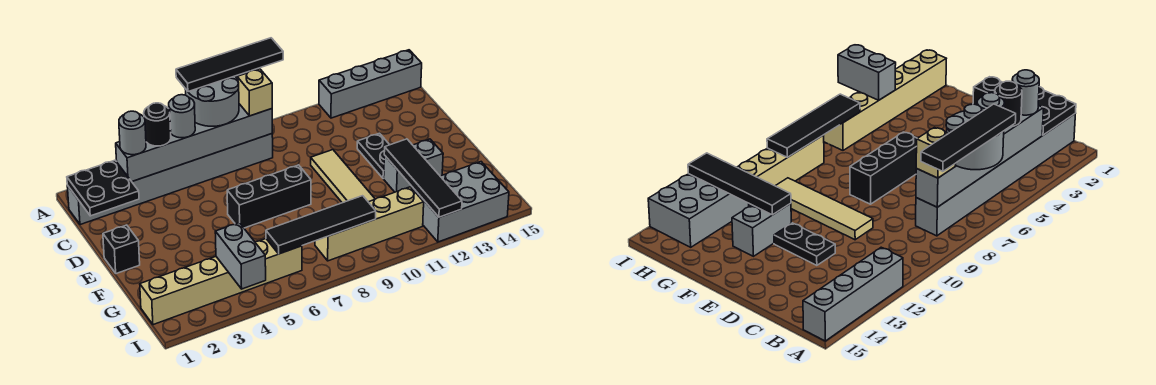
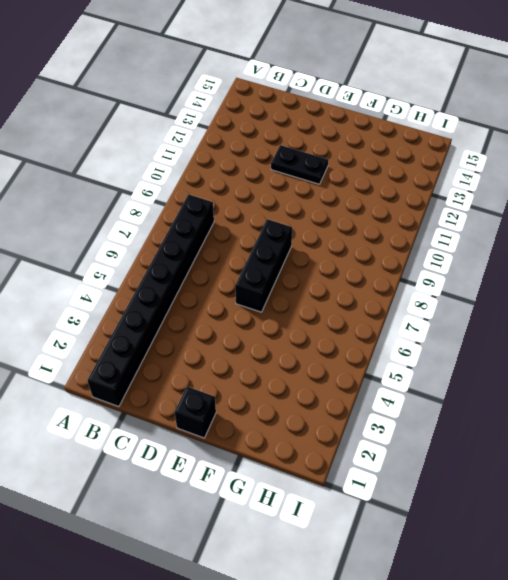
black 1x8 brick [87,194,214,407] -> grey 1x8 brick [67,134,273,225]
none -> grey 1x4 brick [319,50,422,118]
none -> tan 1x4 tile [311,150,375,203]
none -> grey 1x2 brick [384,139,443,192]

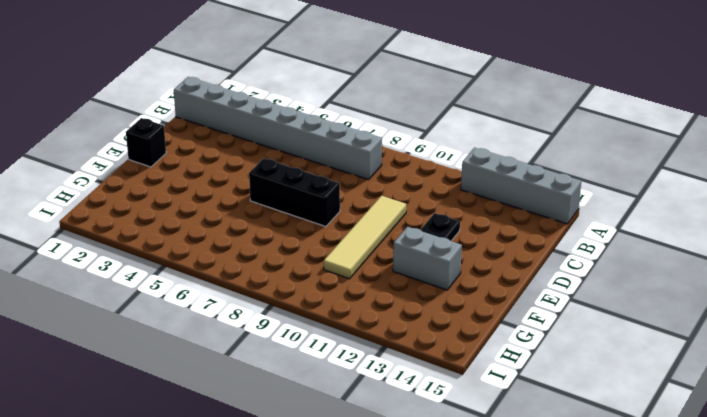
none -> tan 1x6 brick [140,239,302,325]
none -> tan 1x4 brick [315,187,424,261]
none -> grey 2x3 brick [412,162,509,242]

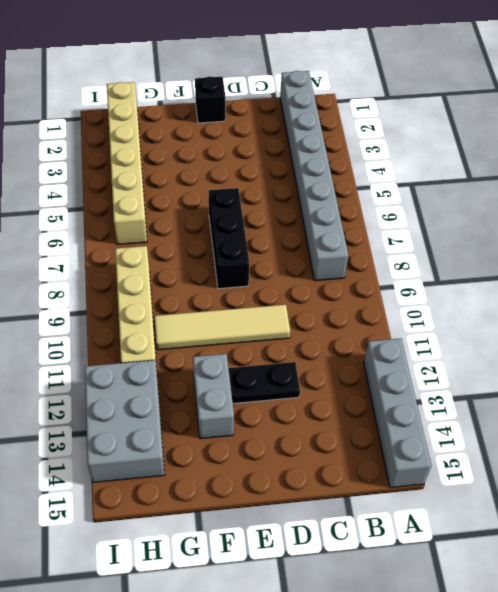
none -> black 2x2 plate [67,160,139,216]
none -> grey 1x6 brick [116,104,272,181]
none -> black 1x4 tile [384,139,462,217]

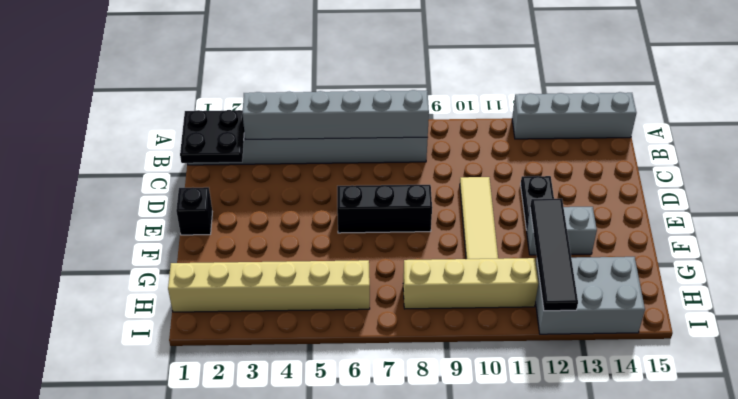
none -> grey 1x2 brick [215,223,266,289]
none -> black 1x4 tile [266,196,376,254]
none -> grey 2x2 round brick [186,76,239,126]

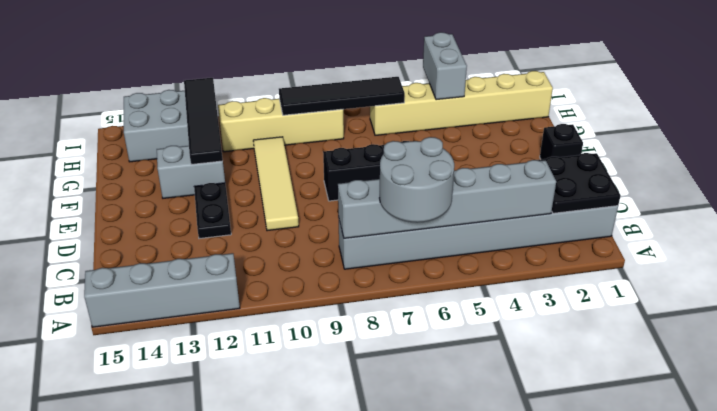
none -> grey 1x1 round brick [119,111,146,155]
none -> black 1x1 round brick [144,103,171,146]
none -> grey 1x1 round brick [169,95,195,138]

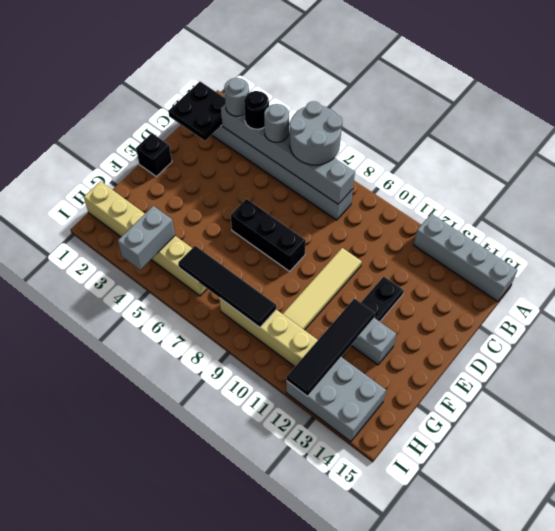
none -> tan 1x1 brick [237,69,272,116]
none -> black 1x4 tile [176,38,283,92]

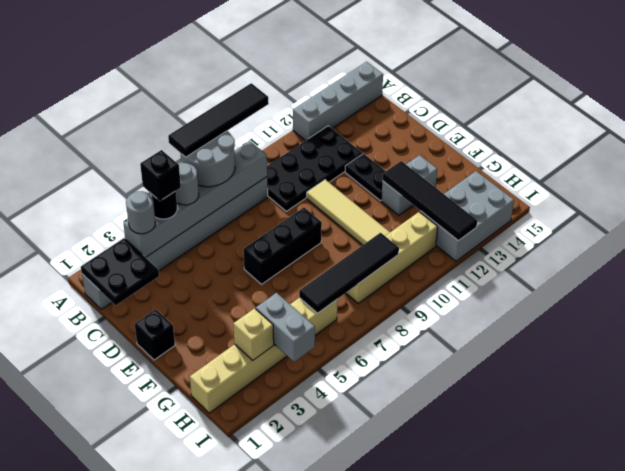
black 1x1 brick [140,150,181,201] -> none
black 2x4 plate [267,126,363,211] -> none
tan 1x1 brick [233,308,274,360] -> tan 1x1 brick moved to [237,69,272,116]

